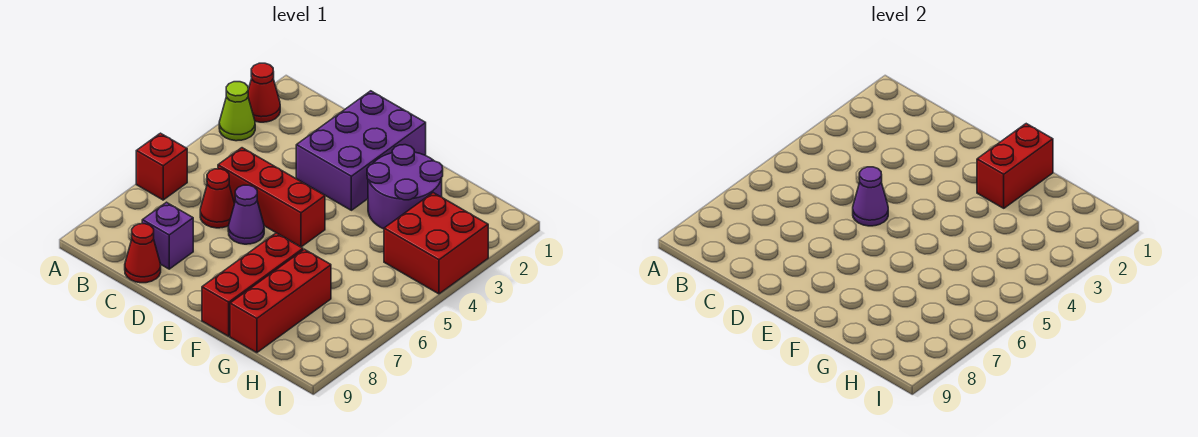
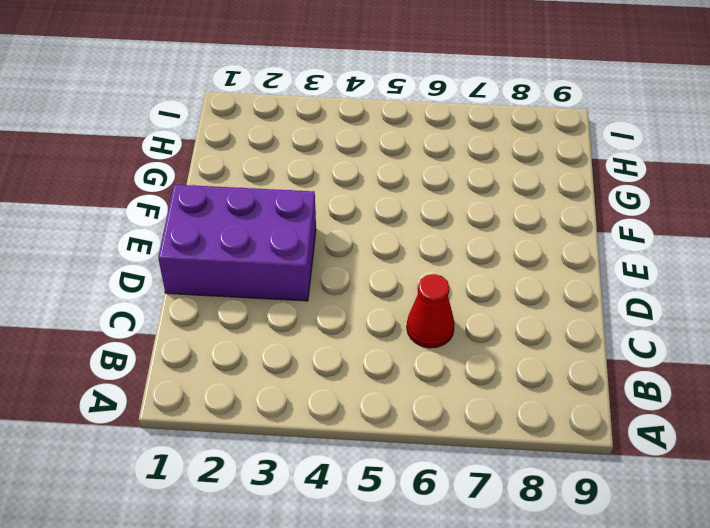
none -> red 1x1 cone [248,63,280,122]
none -> lime 1x1 cone [219,82,255,141]
none -> red 1x1 brick [136,133,187,200]

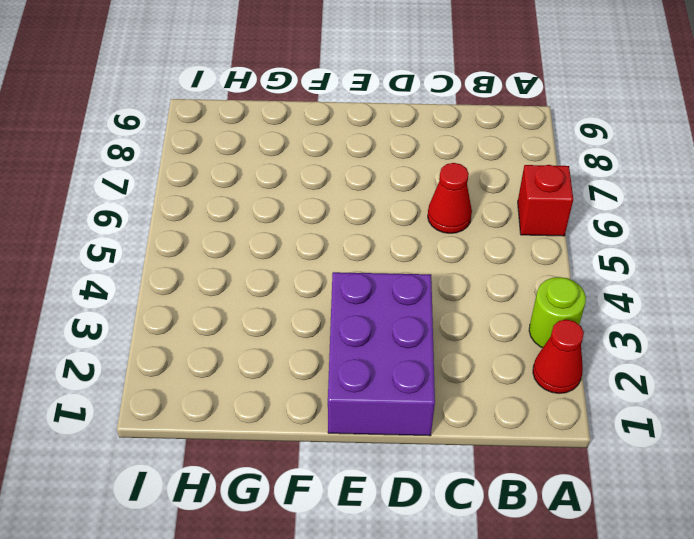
lime 1x1 round brick [529,277,586,348] -> lime 1x1 cone [219,82,255,141]
none -> red 1x3 brick [218,148,325,247]
none -> purple 1x1 brick [142,202,193,269]
none -> red 1x1 cone [125,224,161,283]

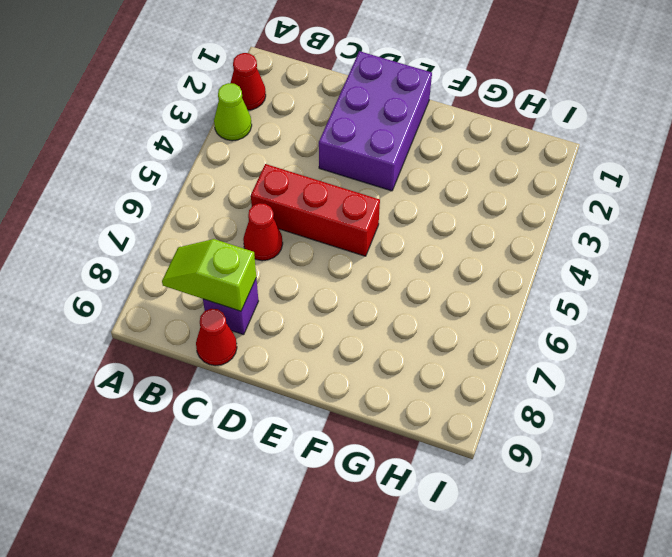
lime 1x2 slope [162,239,256,311] -> none
none -> red 1x1 brick [136,133,187,200]
none -> purple 1x1 cone [228,185,264,244]
none -> purple 2x2 round brick [367,145,443,229]

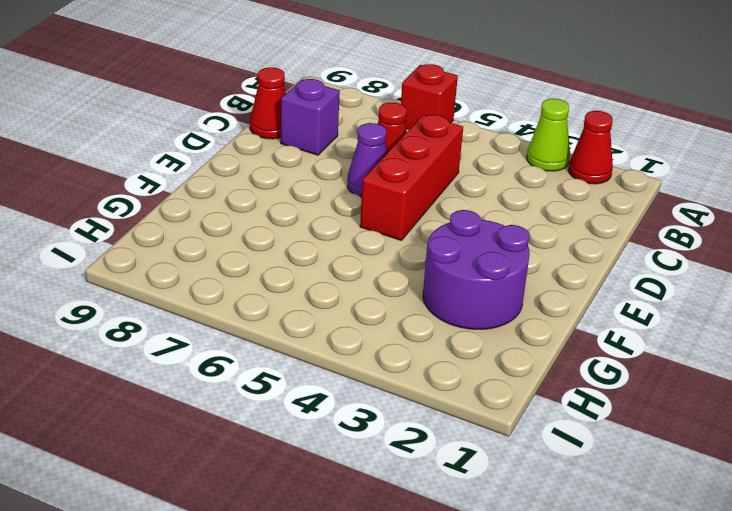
none -> purple 2x3 brick [296,91,426,210]
none -> red 1x3 brick [202,233,303,336]
none -> red 1x3 brick [230,249,331,353]

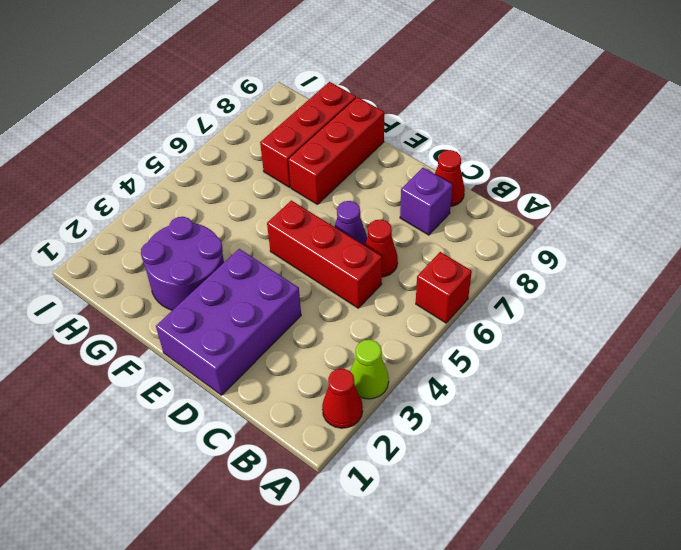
none -> red 2x2 brick [384,193,488,294]
none -> purple 1x1 cone [853,167,888,226]
none -> red 1x2 brick [977,124,1053,208]

